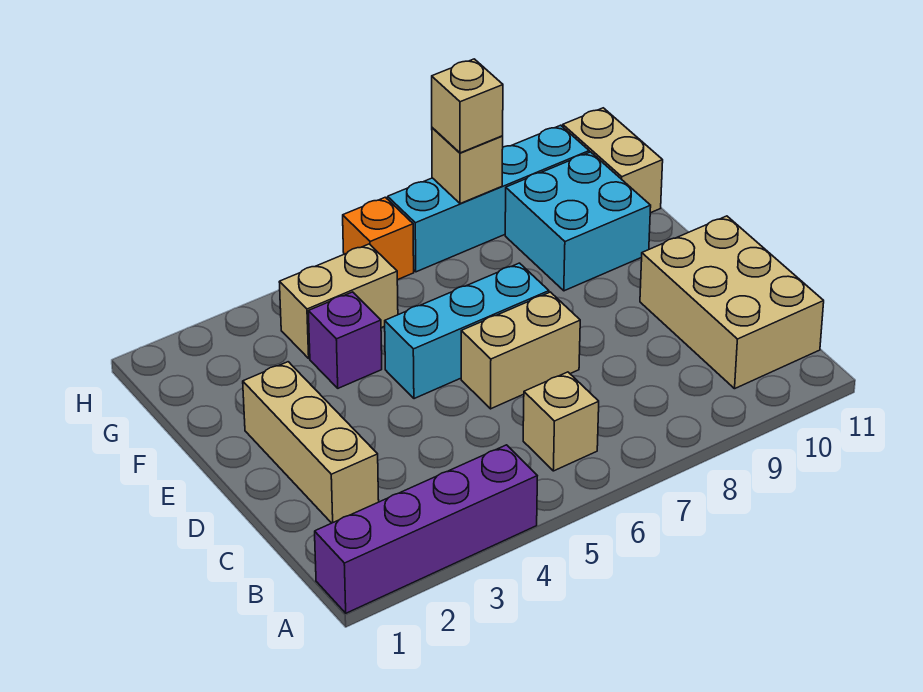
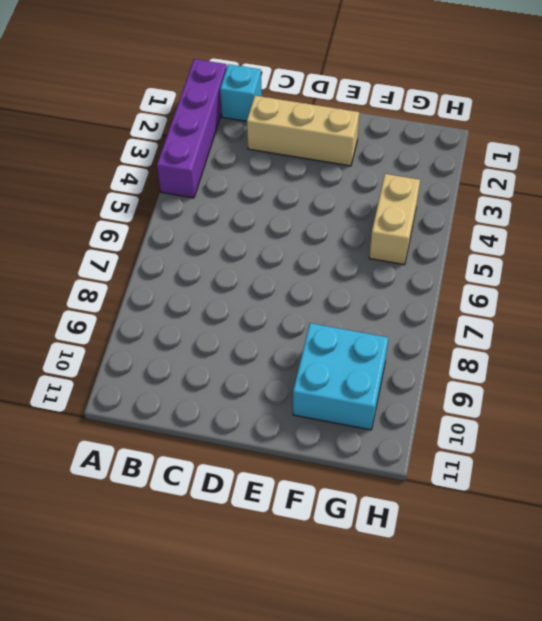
cyan 1x1 brick [220,64,262,121] -> none
none -> tan 1x1 brick [523,372,599,471]
none -> tan 2x3 brick [640,216,824,389]
none -> tan 1x2 brick [461,292,580,409]

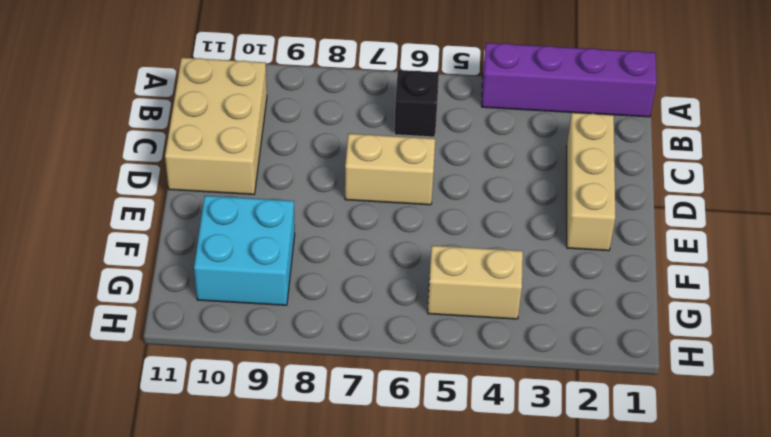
black 1x1 brick [394,70,439,137] -> tan 1x1 brick [523,372,599,471]
none -> cyan 1x3 brick [385,263,549,399]
none -> purple 1x1 brick [308,292,382,388]
none -> tan 1x2 brick [563,108,663,213]

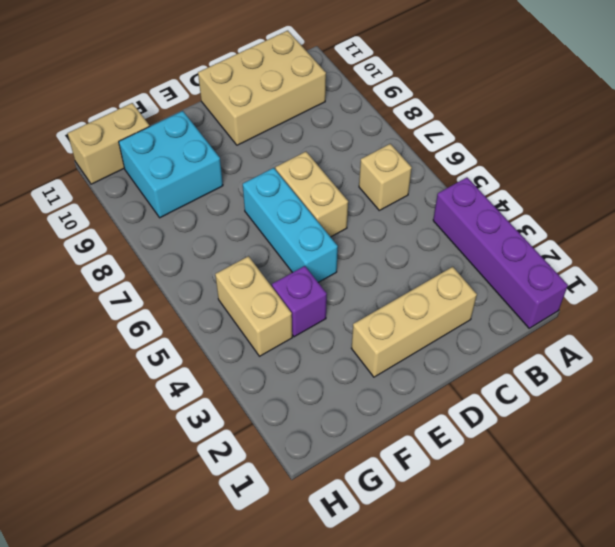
none -> orange 1x1 brick [343,197,414,280]
none -> cyan 1x4 brick [388,125,589,272]
none -> tan 1x1 brick [432,128,503,204]

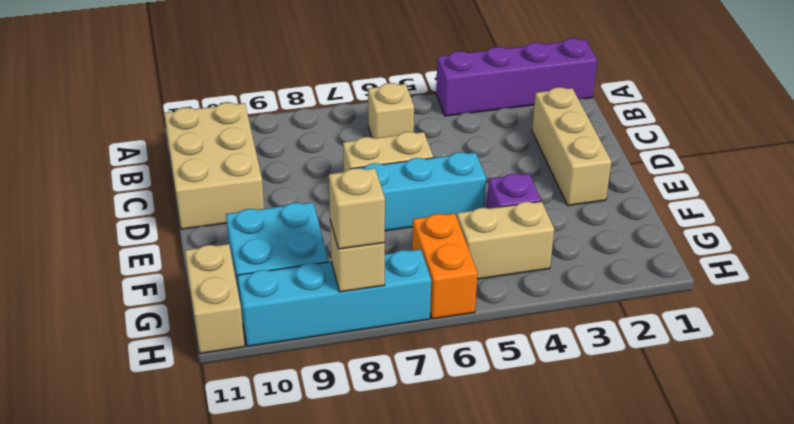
orange 1x2 brick [412,213,477,319] -> orange 1x1 brick [343,197,414,280]

